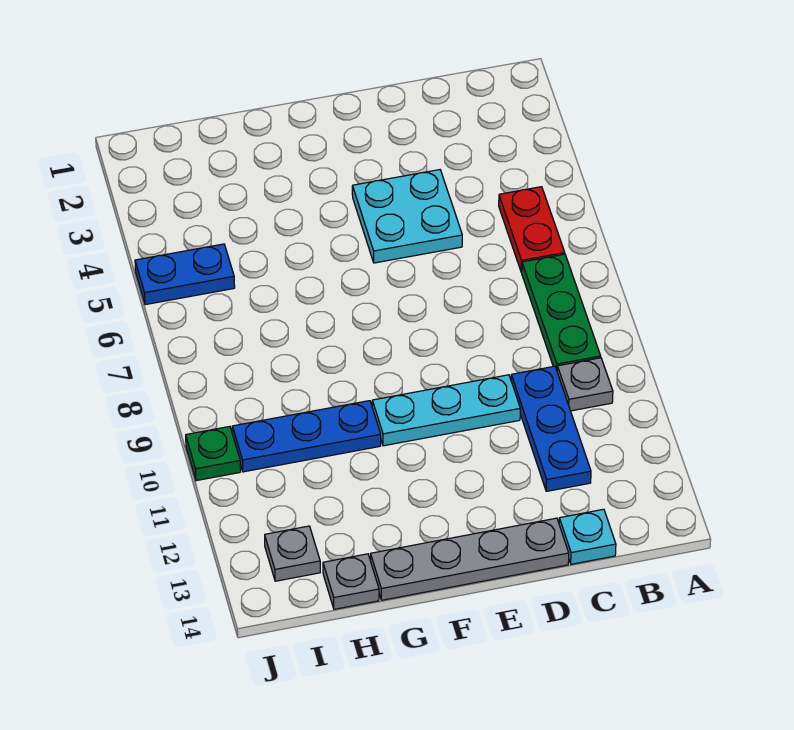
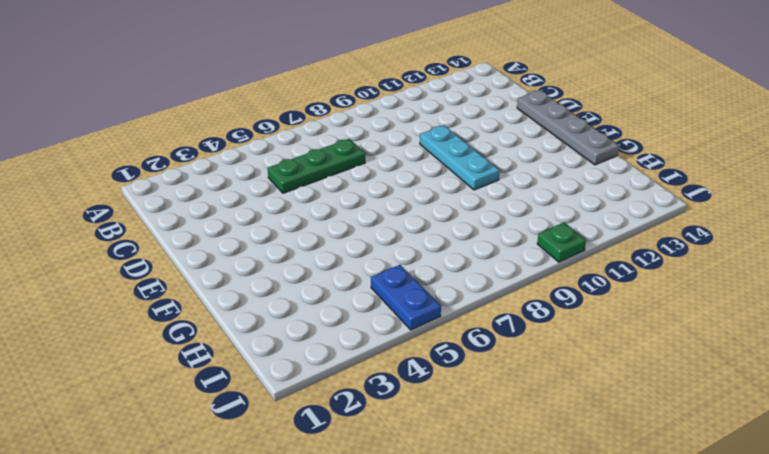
green 1x3 plate [268,139,365,193] -> green 1x3 plate moved to [522,254,601,370]
none -> red 1x2 plate [499,187,565,272]
none -> grey 1x1 plate [557,358,613,411]
none -> blue 1x3 plate [511,366,591,491]

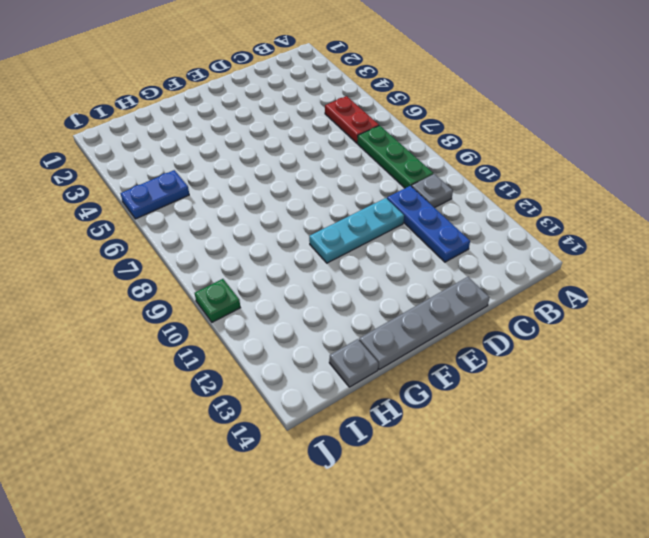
none -> cyan 1x1 plate [559,509,616,564]
none -> cyan 2x2 plate [352,170,462,263]
none -> blue 1x3 plate [232,401,381,472]

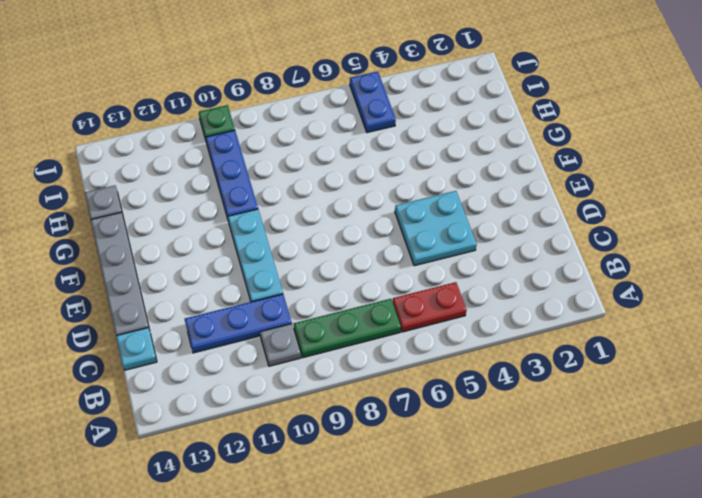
none -> grey 1x1 plate [265,526,320,581]

